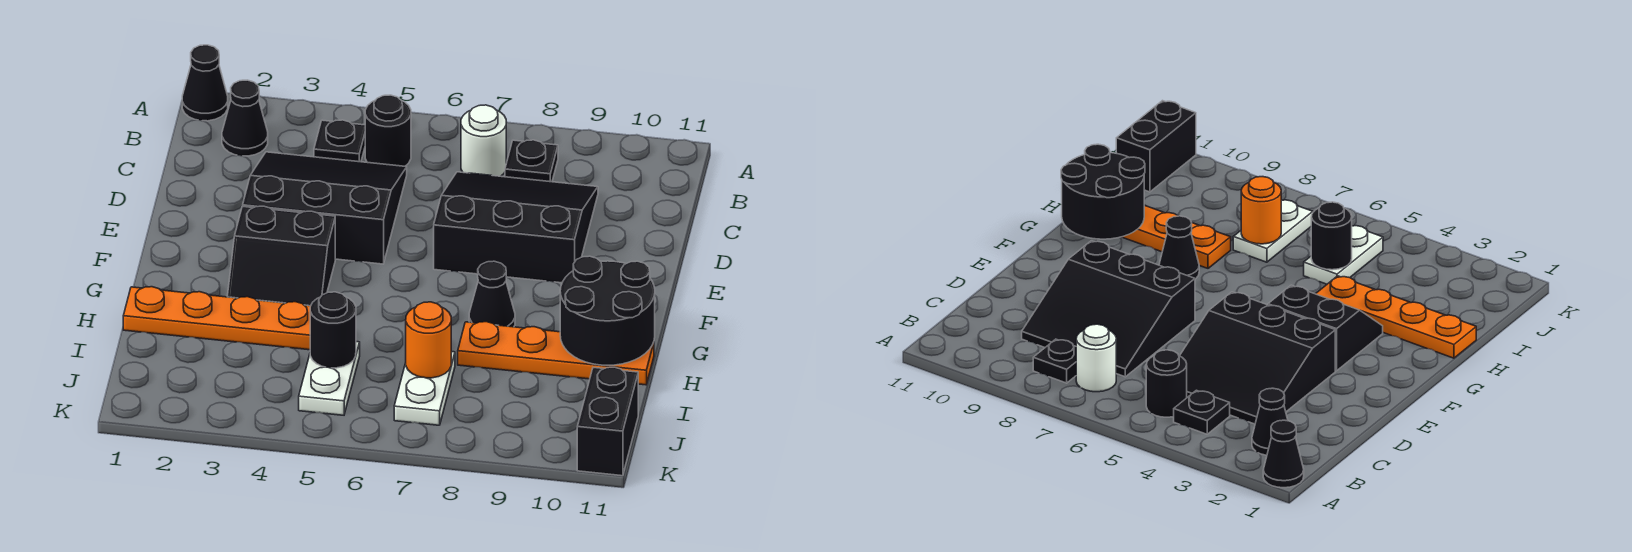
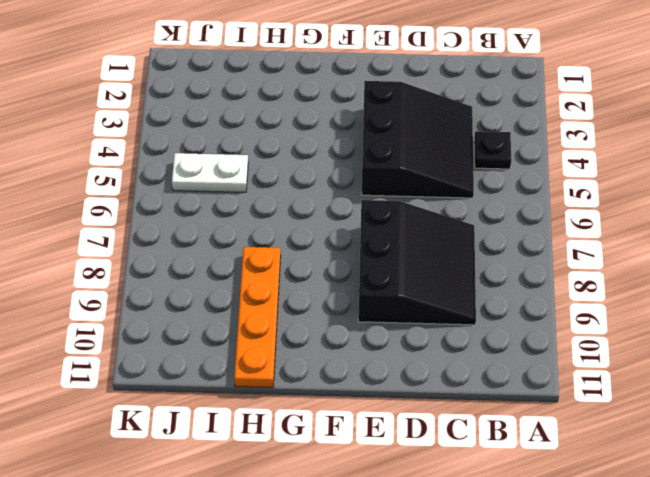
none -> black 1x1 cone [182,45,228,121]
none -> black 1x1 cone [222,80,268,156]
none -> black 1x1 round brick [365,95,411,166]

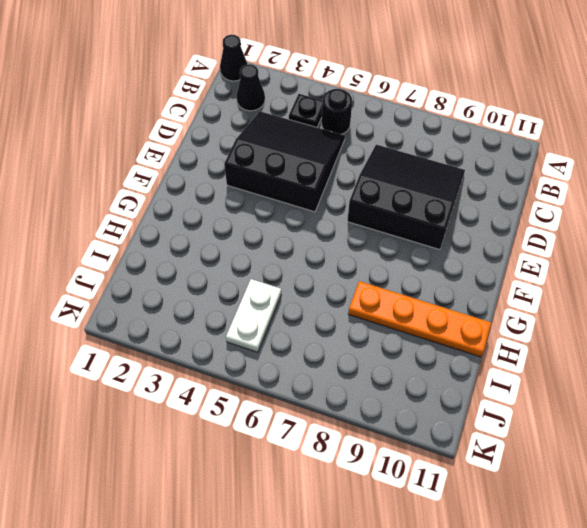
none -> white 1x1 round brick [461,105,506,176]
none -> black 1x1 plate [505,140,558,182]
none -> black 2x2 slope [227,206,335,306]

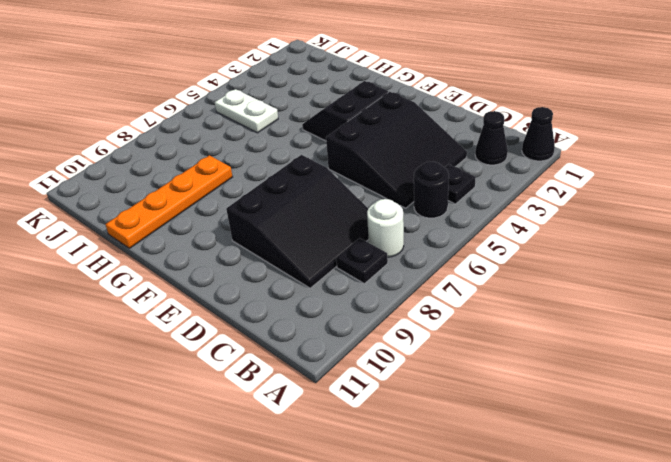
none -> black 1x1 cone [469,261,515,327]
none -> orange 1x4 plate [123,287,310,350]
none -> white 1x2 plate [394,352,455,425]

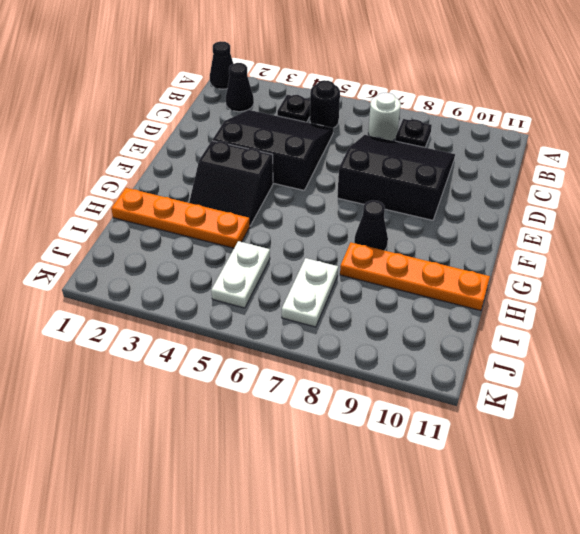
none -> black 1x2 brick [577,367,638,476]
none -> black 2x2 round brick [560,256,655,365]
none -> black 1x1 round brick [310,292,356,368]

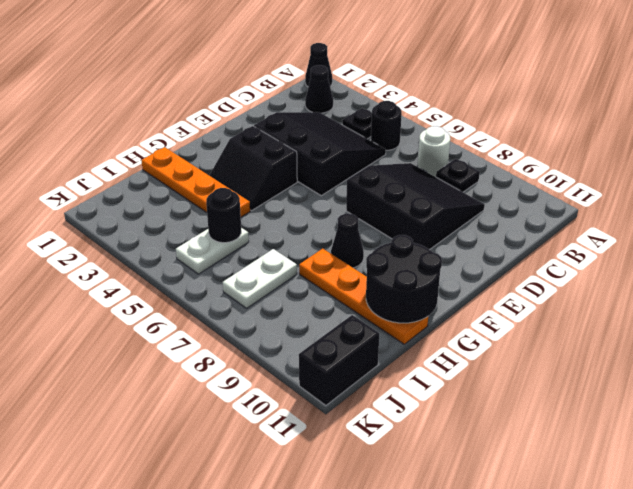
none -> orange 1x1 round brick [406,302,451,378]

